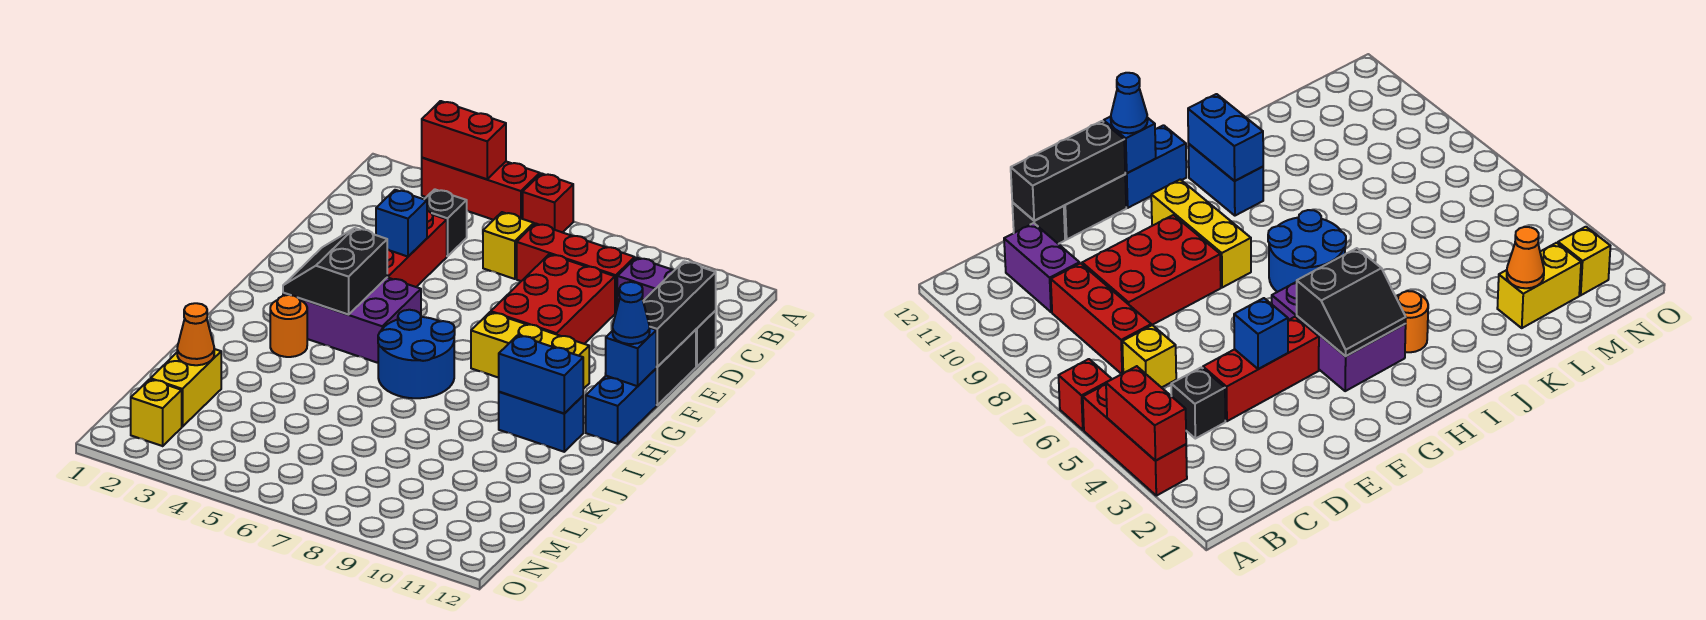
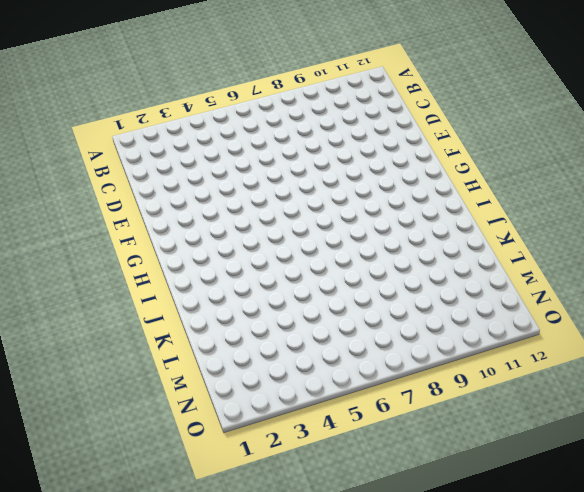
none -> red 1x3 brick [422,158,540,220]
none -> red 1x1 brick [523,173,573,233]
none -> black 1x1 brick [424,189,467,256]

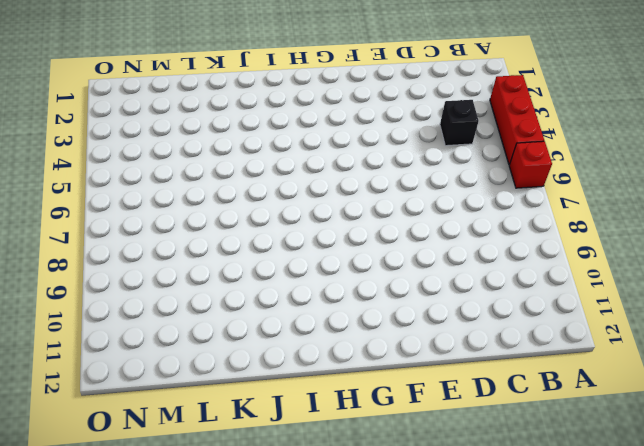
none -> yellow 1x1 brick [483,212,534,279]
none -> red 1x3 brick [517,223,635,313]
none -> purple 1x2 brick [617,258,674,306]

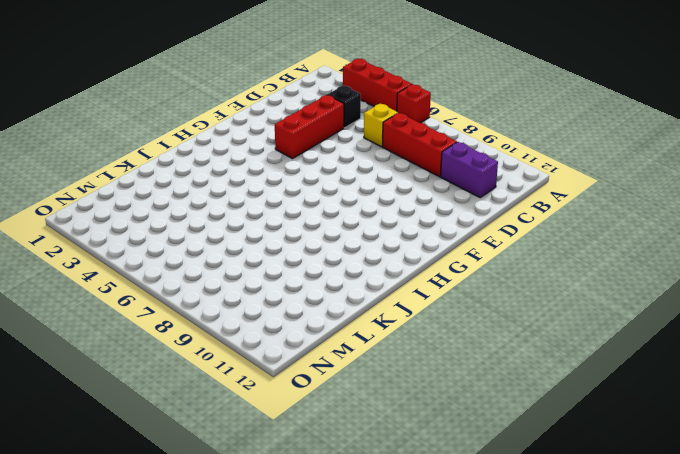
none -> red 2x3 brick [491,254,615,344]
none -> black 1x1 brick [696,311,716,367]
none -> black 1x2 brick [656,330,696,405]

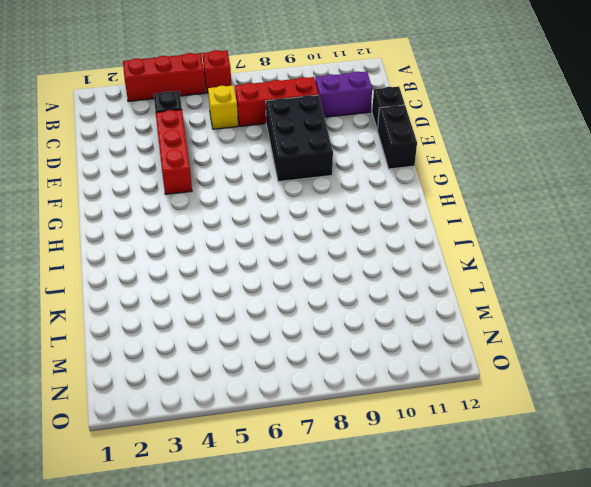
black 2x3 brick [266,95,333,182] -> red 2x3 brick [491,254,615,344]
none -> purple 2x3 brick [283,277,421,363]
none -> yellow 1x3 brick [471,312,589,389]
none -> blue 1x2 brick [586,369,656,444]

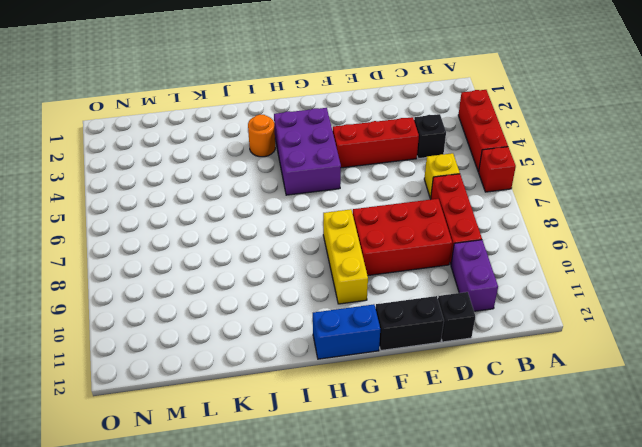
none -> blue 2x2 round brick [378,310,455,398]
none -> blue 1x2 brick [499,392,583,452]
none -> yellow 1x2 brick [151,349,221,427]

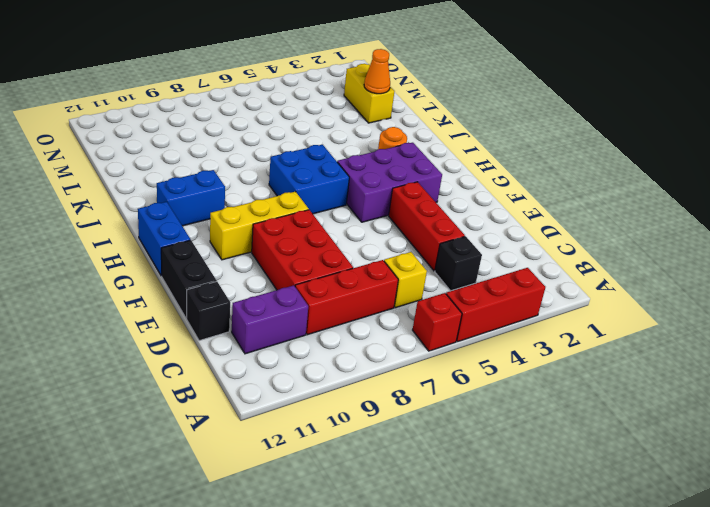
blue 2x2 brick [269,145,349,214] -> blue 2x2 round brick [378,310,455,398]
none -> yellow 1x1 brick [131,379,182,446]
none -> red 1x2 brick [422,101,506,179]
none -> black 1x3 brick [643,261,716,367]

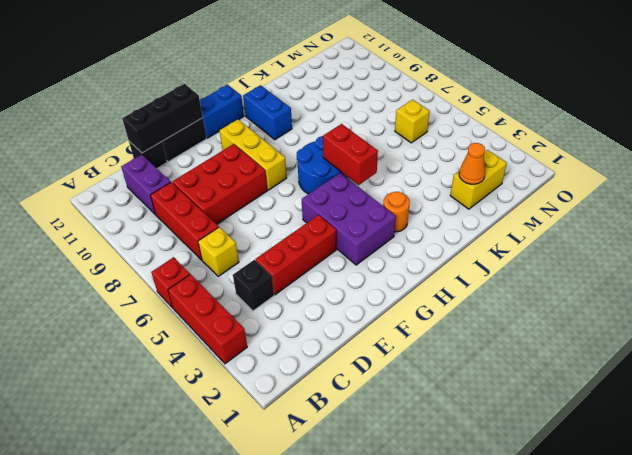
red 1x2 brick [323,124,378,185] -> red 1x2 brick moved to [422,101,506,179]
yellow 1x1 brick [395,99,430,143] -> yellow 1x1 brick moved to [131,379,182,446]
none -> blue 1x1 brick [376,190,427,257]
none -> black 2x2 slope [283,228,387,315]
none -> blue 1x1 brick [606,328,656,386]

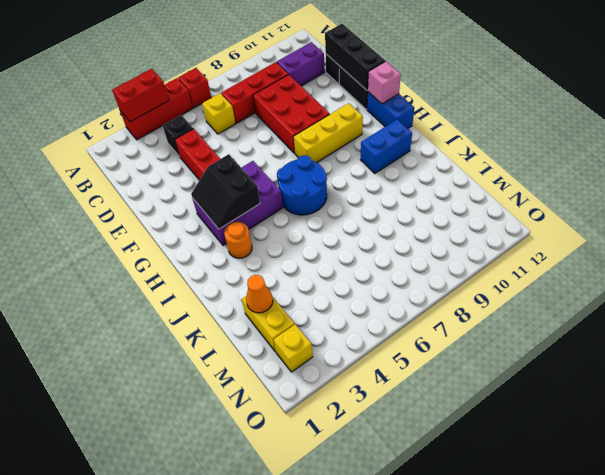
pink 1x1 brick [368,61,401,104] -> blue 1x1 brick [606,328,656,386]
none -> blue 1x1 brick [376,190,427,257]
none -> blue 1x2 brick [499,335,583,414]
none -> blue 1x1 cone [613,282,650,344]

